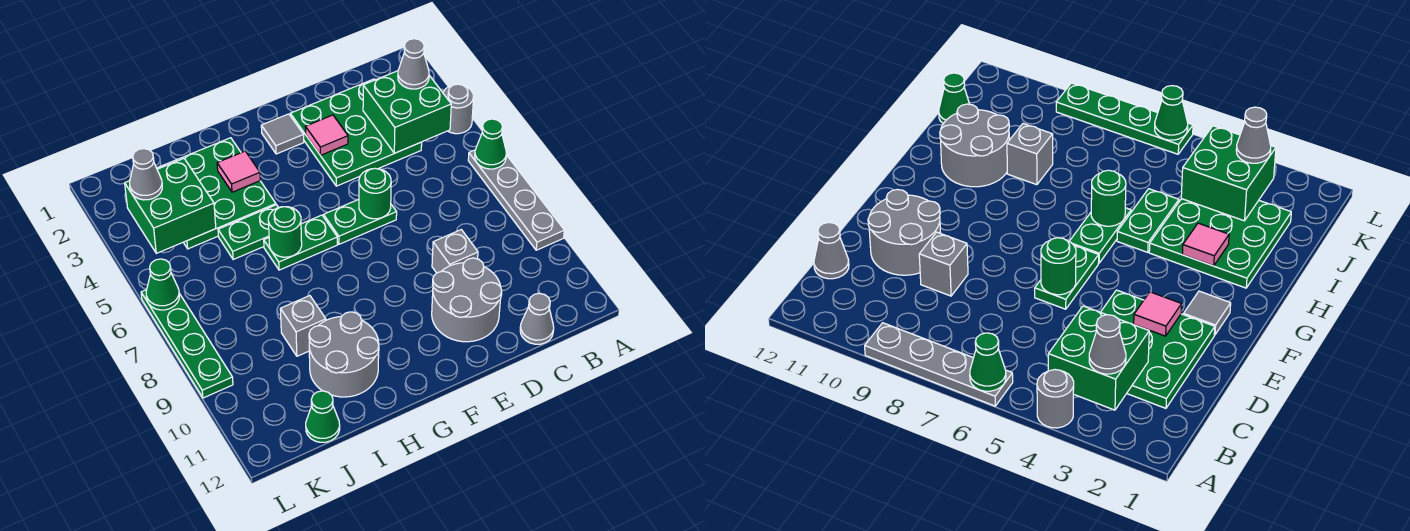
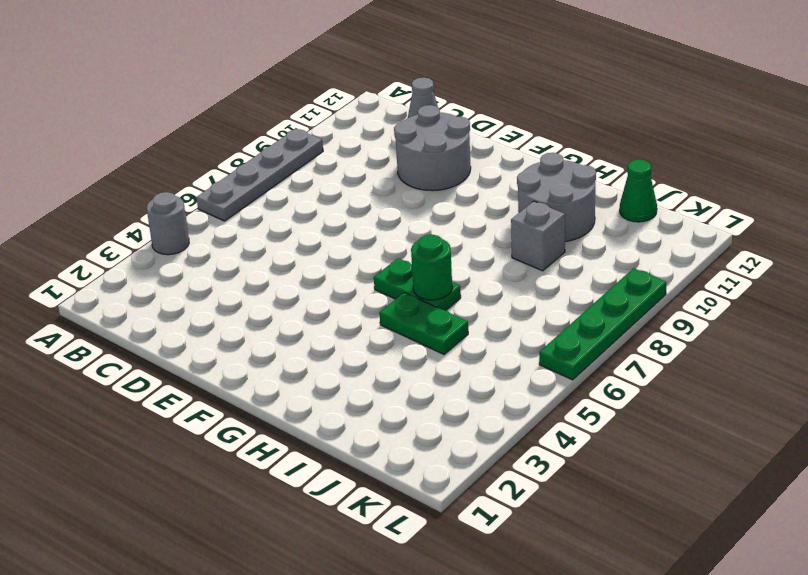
none -> green 3x3 plate [290,79,422,186]
none -> grey 1x1 brick [432,230,478,273]
none -> green 1x2 plate [324,199,397,244]

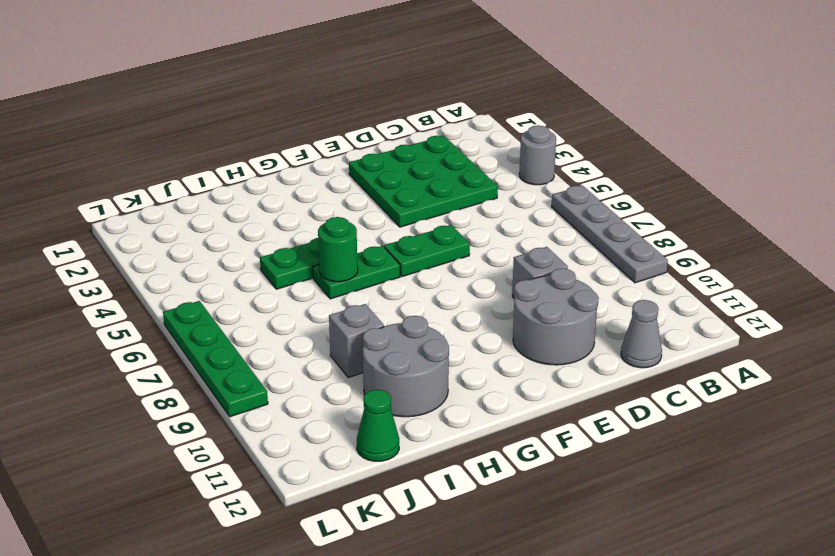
none -> grey 1x1 tile [261,114,304,154]
none -> green 3x3 plate [157,138,276,249]
none -> green 1x1 cone [475,119,506,169]

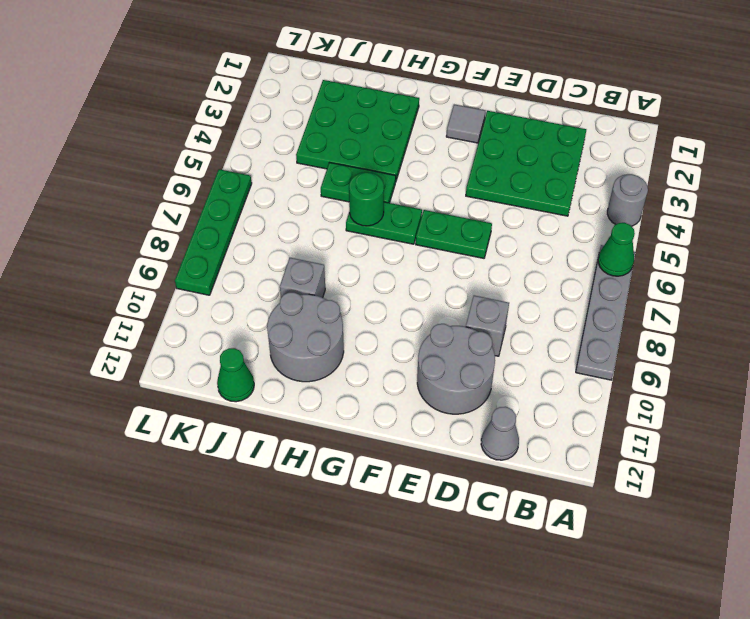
none -> green 2x2 brick [363,71,451,153]
none -> pink 1x1 tile [305,115,348,156]
none -> green 1x1 round brick [359,168,391,219]

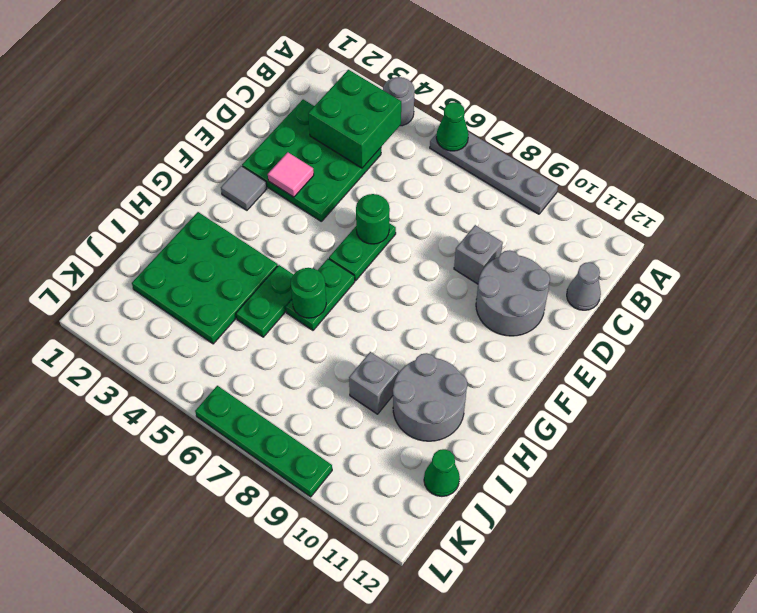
none -> pink 1x1 tile [217,151,260,192]
none -> green 2x2 brick [125,159,216,253]
none -> green 1x1 cone [146,259,179,310]

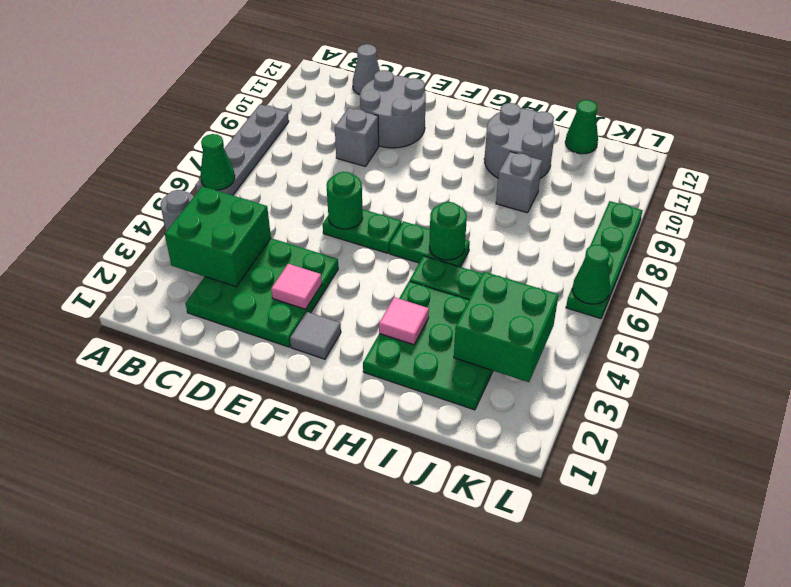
none -> grey 1x1 cone [398,39,429,89]
none -> grey 1x1 cone [130,149,162,200]

